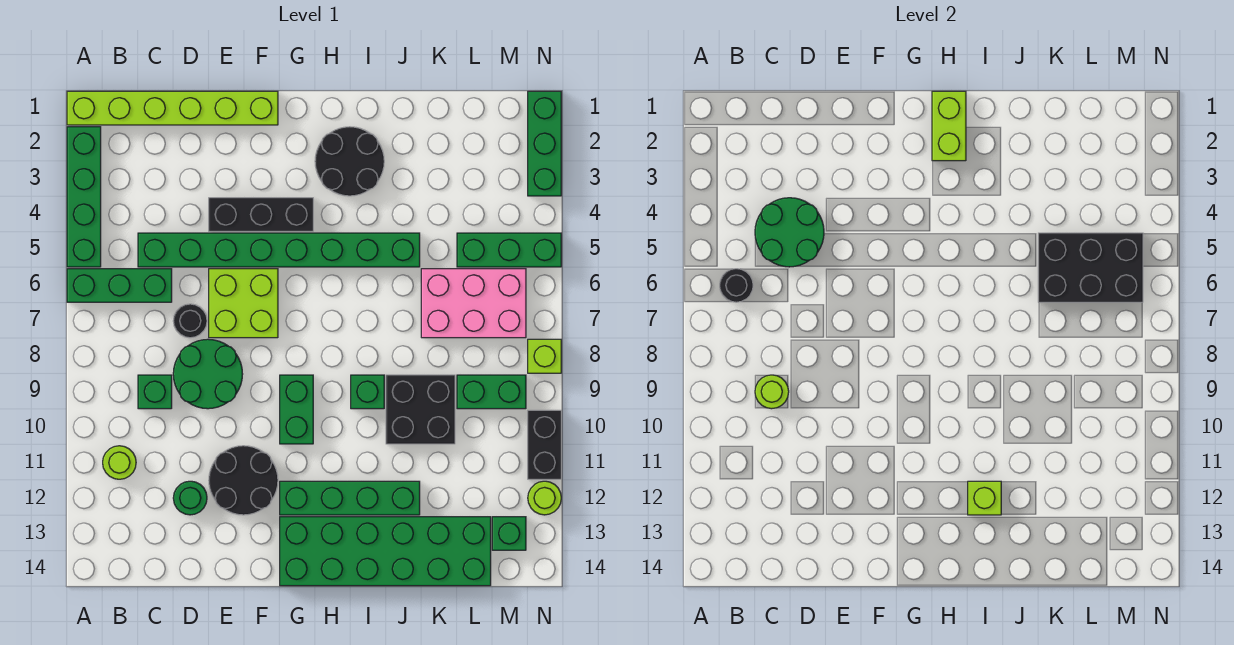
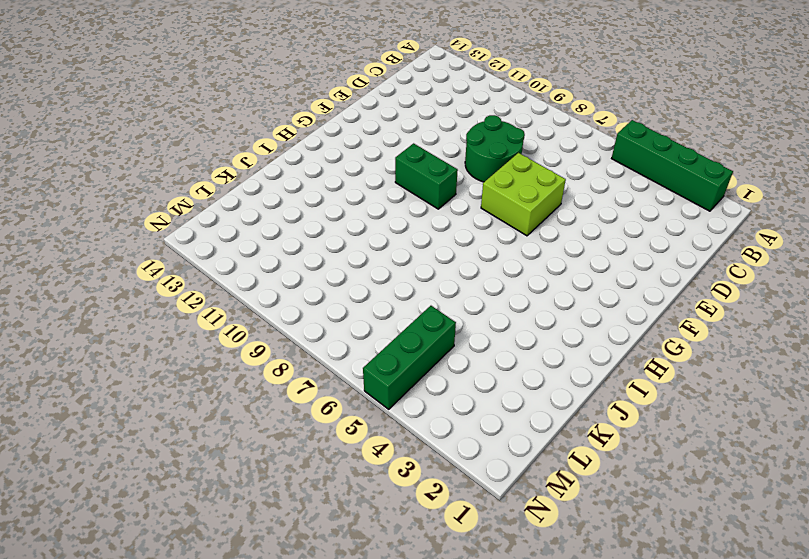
none -> lime 1x6 brick [67,91,278,125]
none -> green 1x3 brick [67,269,172,302]
none -> lime 1x1 round brick [103,446,136,479]
none -> green 1x8 brick [138,233,420,267]

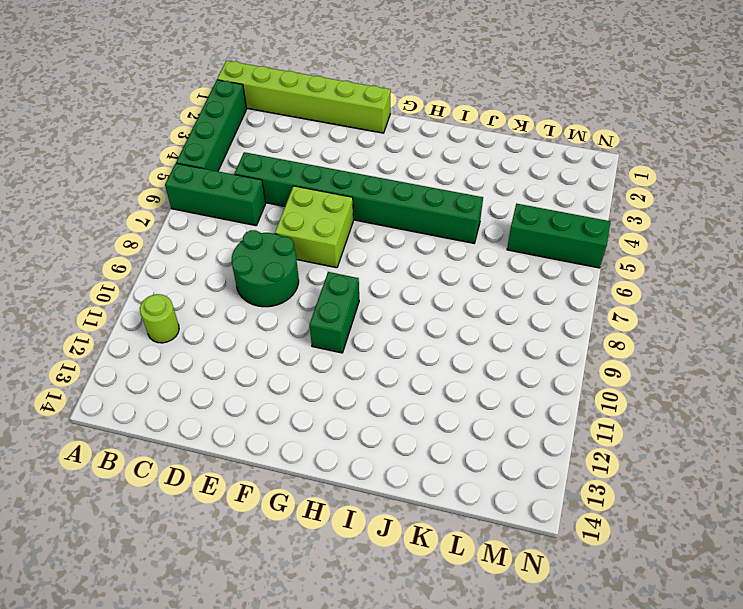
none -> green 1x1 brick [138,375,172,409]
none -> black 1x1 round brick [173,304,207,338]
none -> green 1x1 round brick [173,481,207,515]
none -> black 1x3 brick [209,198,313,231]

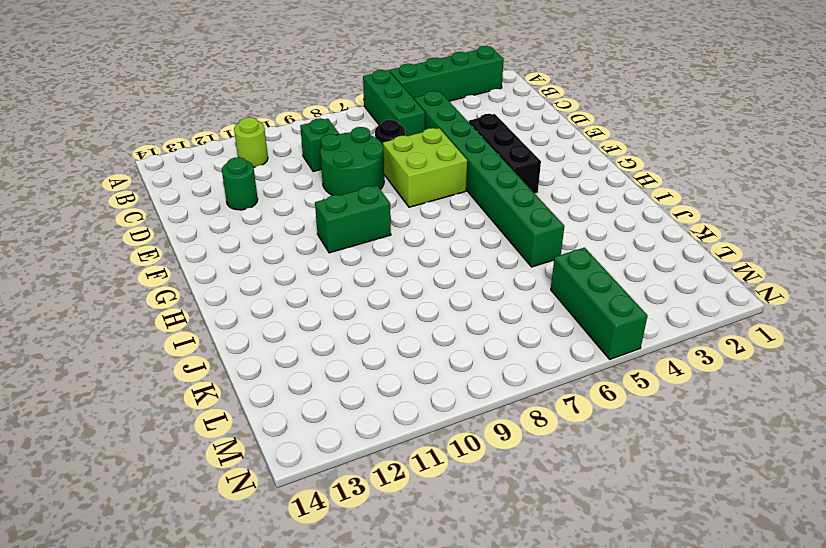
none -> lime 1x6 brick [67,91,278,125]
none -> black 2x2 round brick [209,446,278,515]
none -> green 1x4 brick [280,481,420,515]
none -> green 2x6 brick [280,517,491,586]

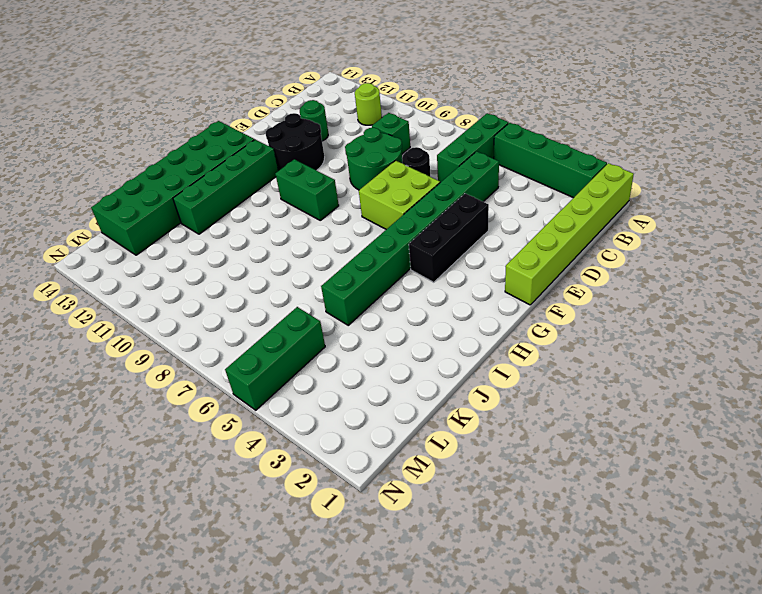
none -> black 2x2 round brick [315,127,384,196]
none -> green 1x1 brick [351,375,384,409]
none -> black 2x2 brick [386,375,455,444]
none -> pink 2x3 brick [421,269,526,338]

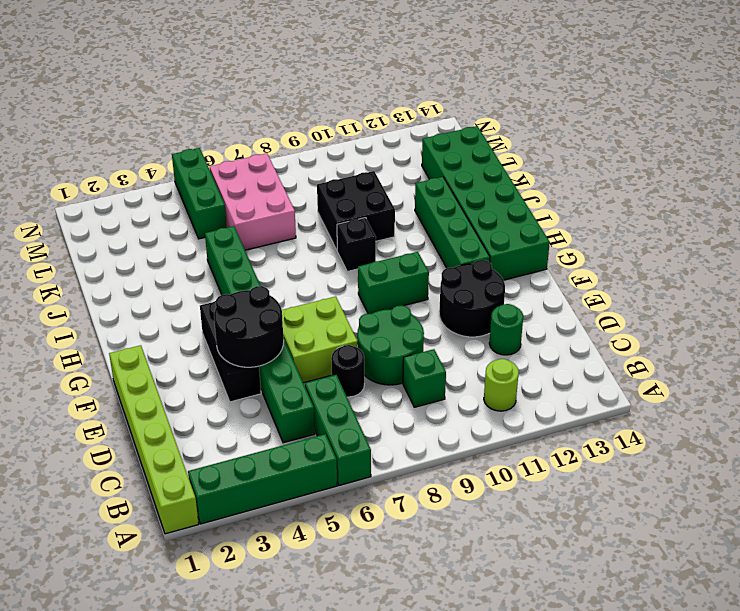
black 2x2 round brick [214,286,284,367] -> black 2x2 round brick moved to [315,127,384,196]
black 1x1 brick [337,218,376,271] -> green 1x1 brick [351,375,384,409]
none -> green 1x2 brick [457,375,526,409]
none -> green 1x1 brick [492,517,526,550]
none -> green 1x3 brick [528,91,561,196]
none -> lime 1x1 brick [528,339,561,373]

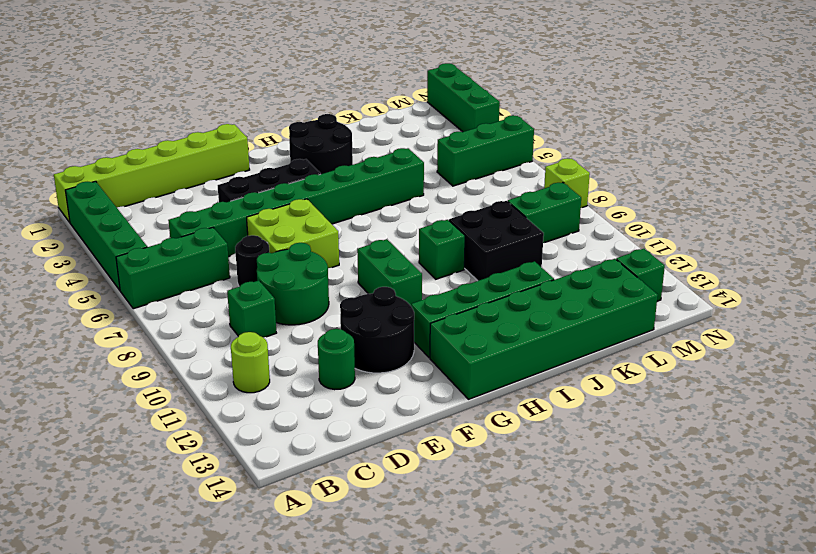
none -> pink 2x3 brick [421,269,526,338]
none -> black 1x2 brick [528,410,561,479]
none -> lime 1x1 round brick [528,481,561,515]
none -> black 1x1 round brick [720,269,753,302]

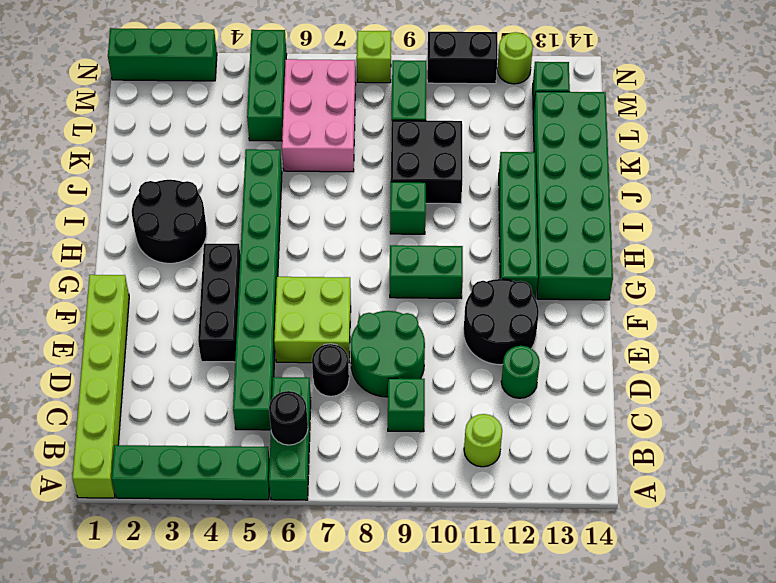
none -> green 2x2 round brick [755,198,824,267]
none -> lime 1x1 round brick [755,375,789,409]
none -> lime 1x2 brick [932,91,966,161]
none -> lime 1x1 brick [968,481,1001,515]

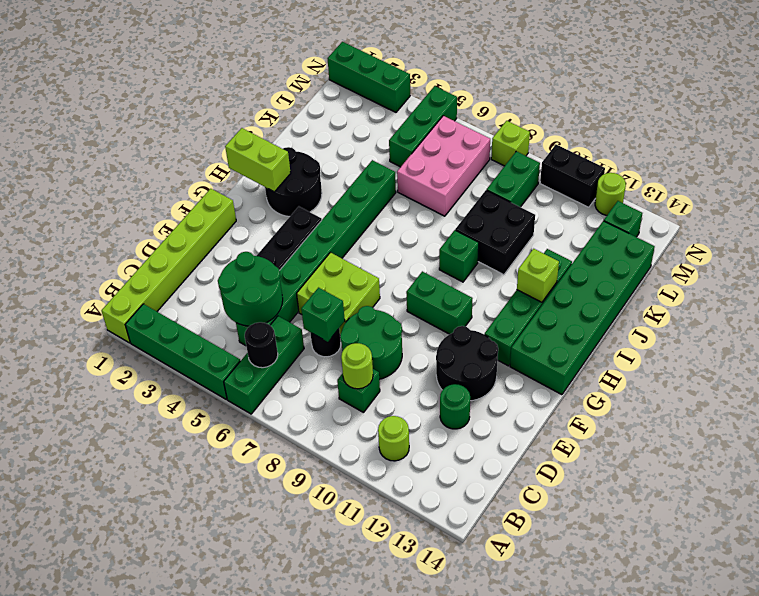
green 1x1 brick [301,288,345,342] -> none
none -> black 2x3 brick [1038,233,1143,302]

